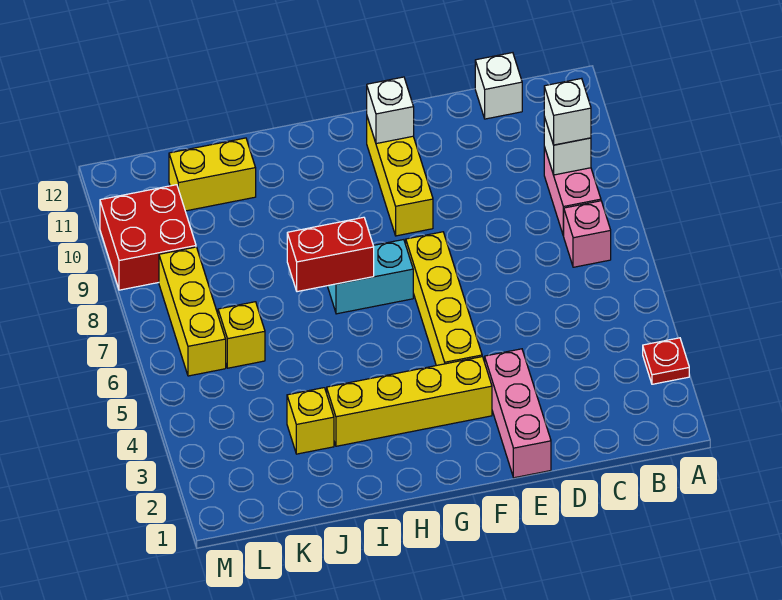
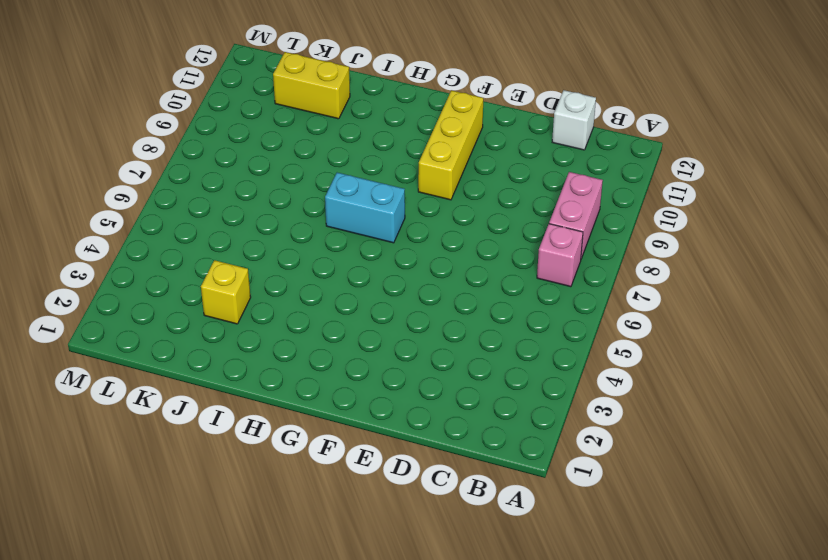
none -> red 1x1 plate [643,338,689,384]
none -> pink 1x3 brick [485,349,551,478]
none -> yellow 1x4 brick [327,357,492,446]

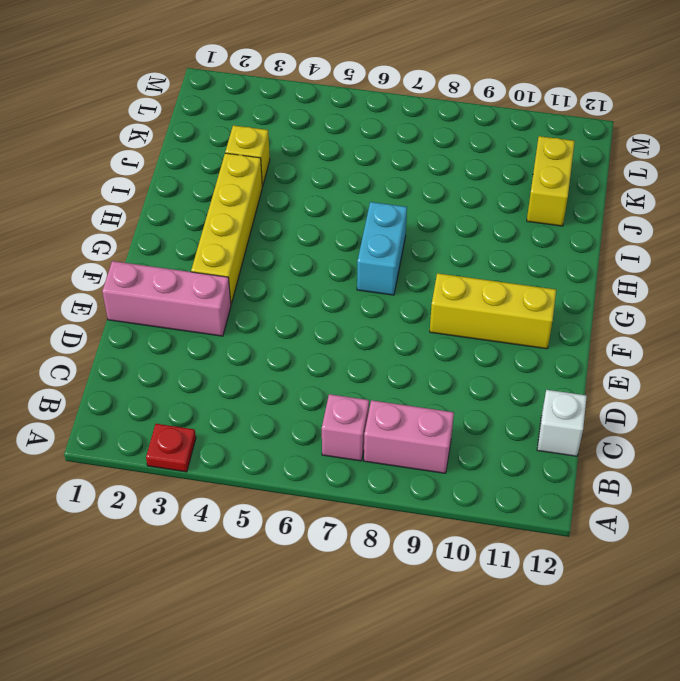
none -> yellow 1x4 brick [406,232,482,366]
none -> yellow 1x1 brick [218,302,265,368]
none -> yellow 1x3 brick [159,247,226,376]

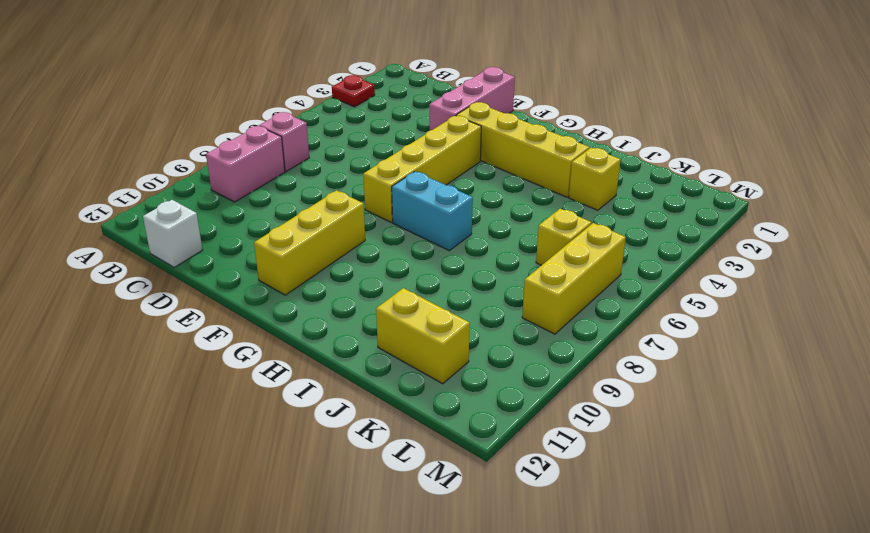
none -> red 2x2 brick [100,185,196,290]
none -> white 1x1 brick [544,117,591,175]
none -> white 1x1 brick [367,77,414,144]

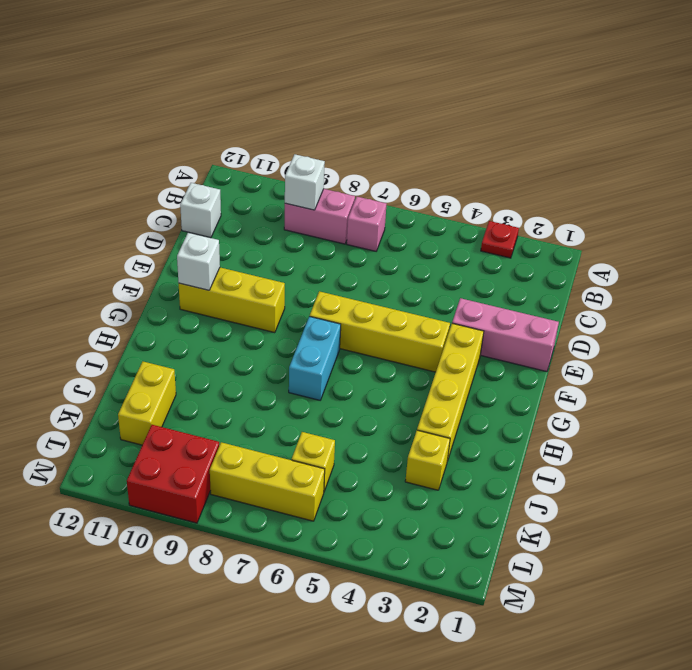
none -> red 1x2 brick [287,217,374,292]
none -> white 1x1 brick [544,78,591,145]

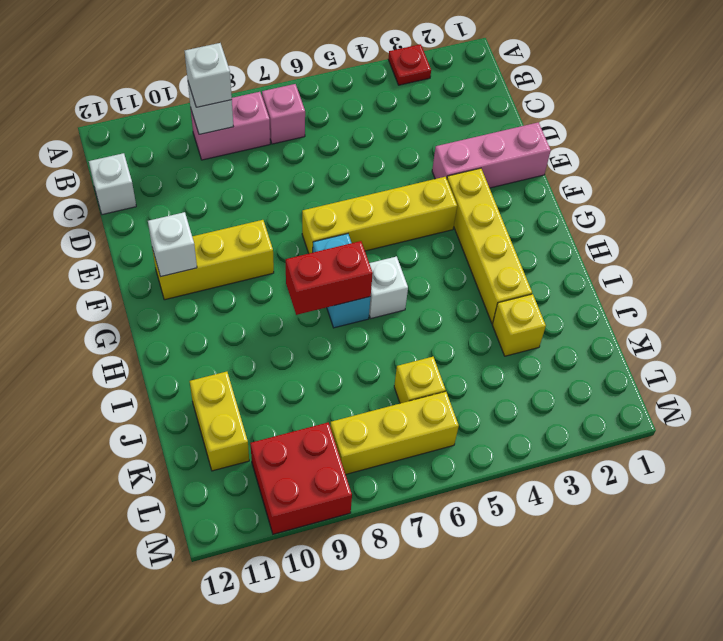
white 1x1 brick [369,256,408,318] -> none
red 1x2 brick [286,241,373,315] -> red 1x2 brick turned to [287,217,374,292]

